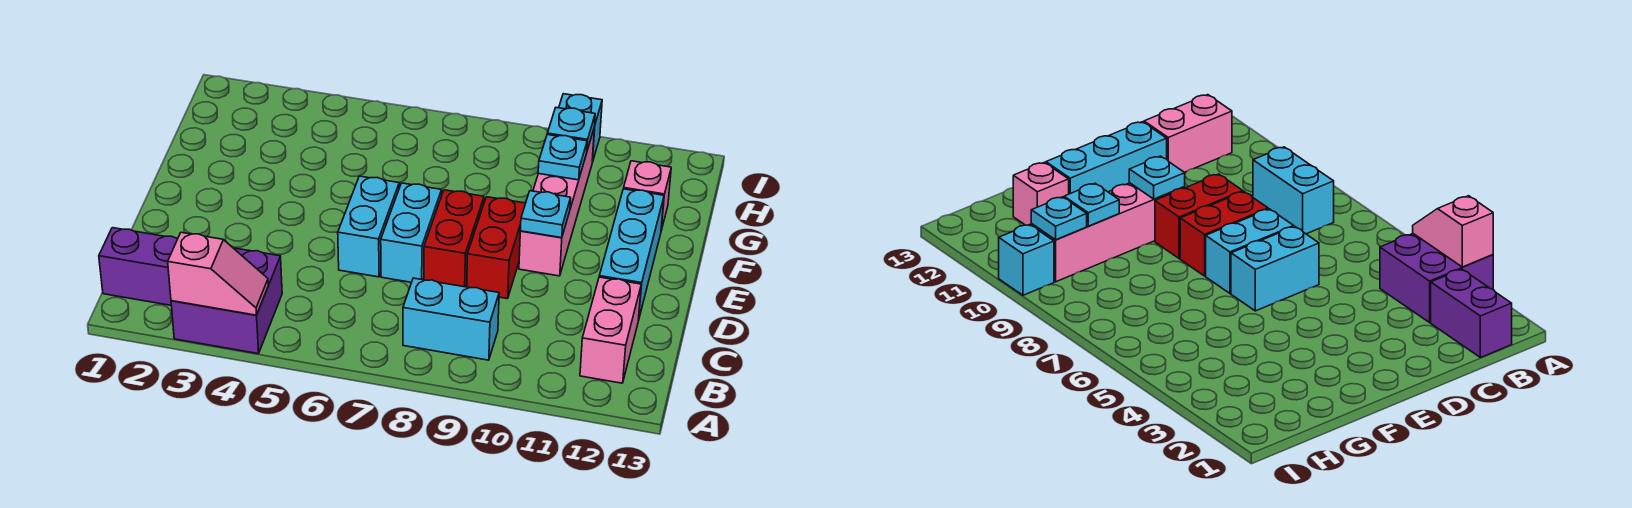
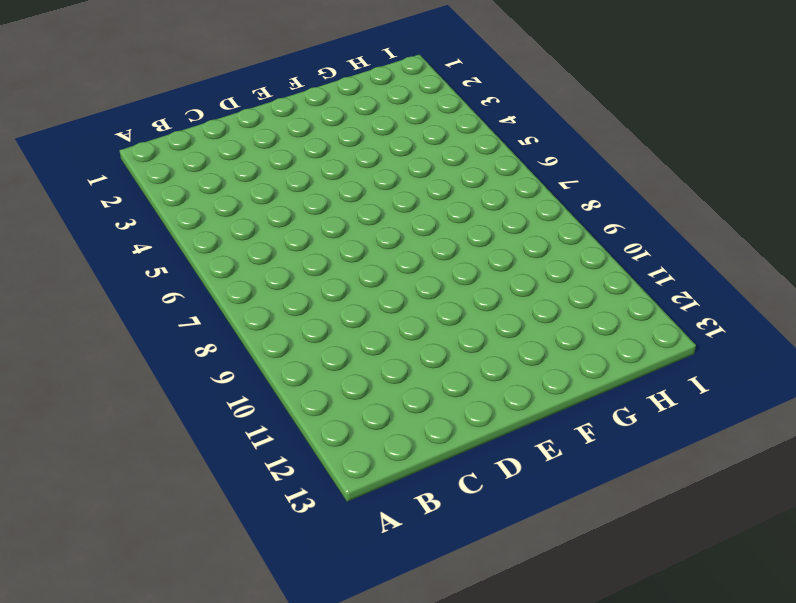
none -> purple 2x2 brick [171,248,282,354]
none -> purple 1x2 brick [99,228,177,305]
none -> cyan 1x2 brick [403,278,499,360]

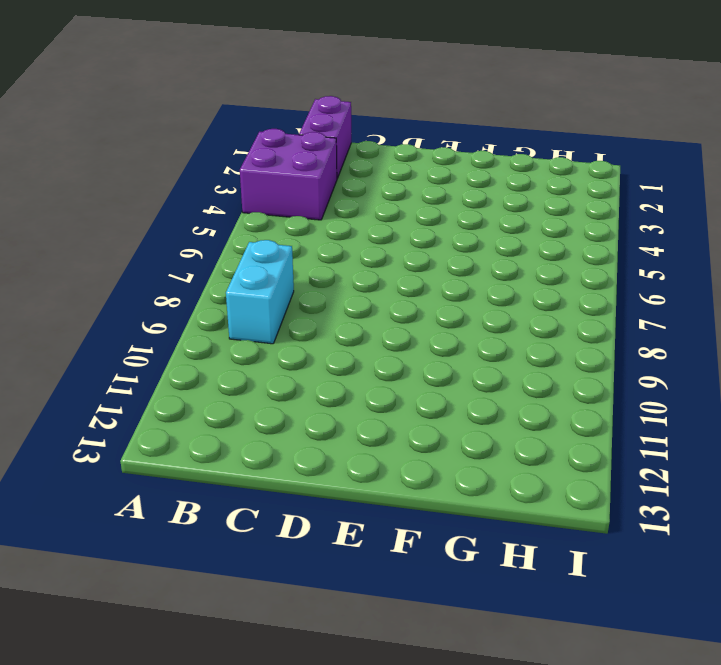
none -> pink 1x2 brick [580,277,641,383]
none -> cyan 1x2 brick [338,176,399,277]
none -> cyan 1x2 brick [381,183,442,282]

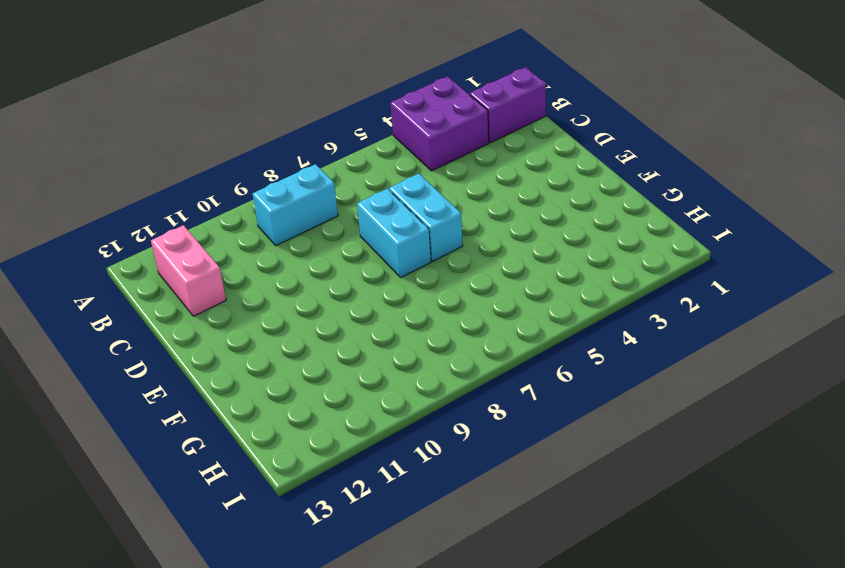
none -> red 1x2 brick [424,190,484,287]
none -> red 1x2 brick [467,197,526,299]
none -> cyan 1x3 brick [599,189,664,320]

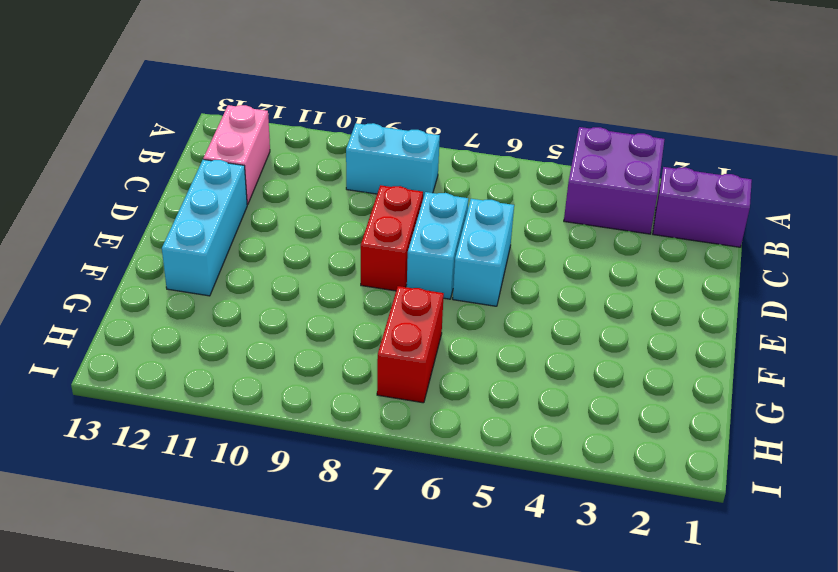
red 1x2 brick [377,286,444,403] -> red 1x2 brick moved to [467,197,526,299]
none -> pink 1x4 brick [519,130,594,276]
none -> pink 1x1 brick [624,161,671,230]
none -> cyan 1x1 brick [559,94,602,163]

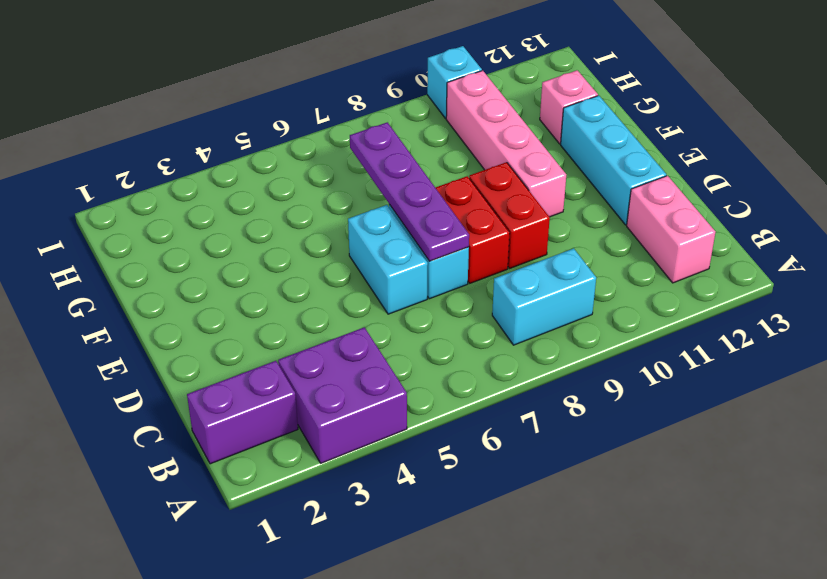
purple 1x4 plate [350,122,469,261] -> none
none -> pink 1x2 slope [168,232,268,315]
none -> cyan 1x1 plate [520,191,571,238]
none -> cyan 1x1 plate [538,135,587,180]

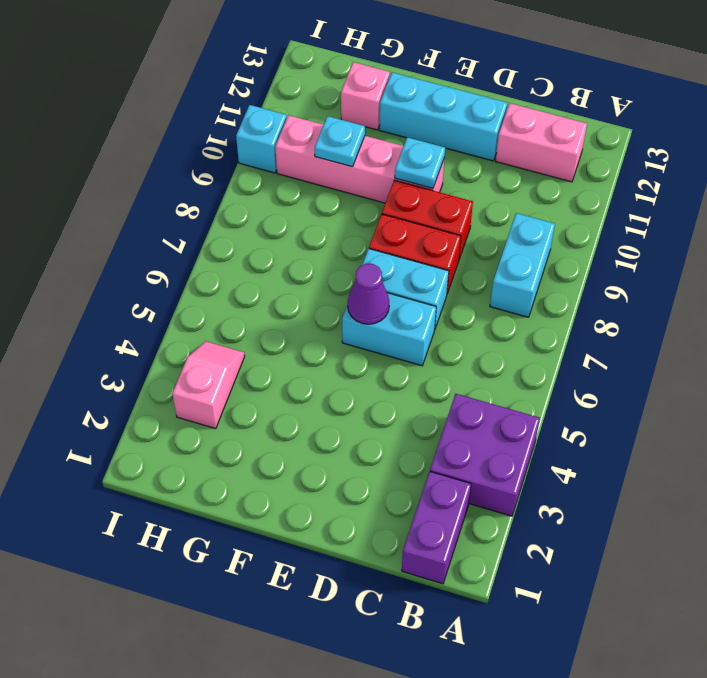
purple 1x1 cone [348,264,389,324] -> none
pink 1x2 slope [172,341,245,429] -> pink 1x2 slope moved to [168,232,268,315]
none -> cyan 1x1 plate [547,108,595,150]

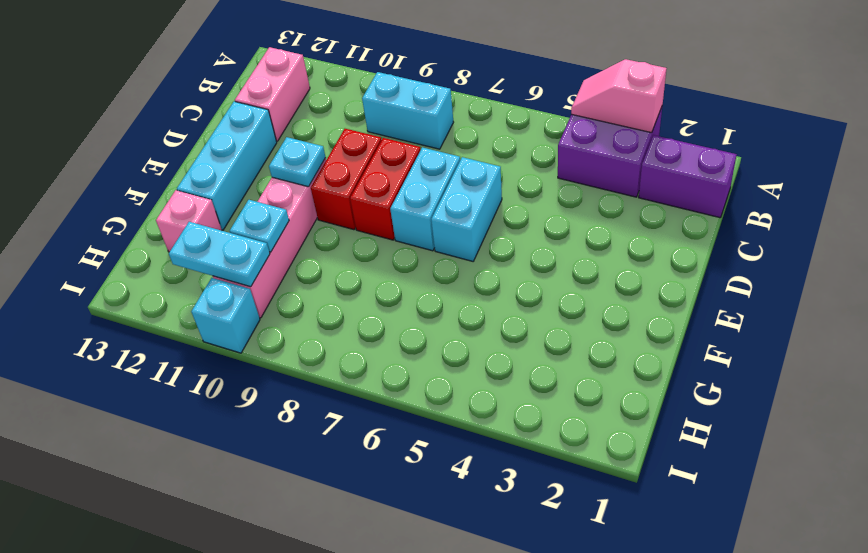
cyan 1x2 plate [169,222,270,287] -> cyan 1x1 plate [547,108,595,150]

